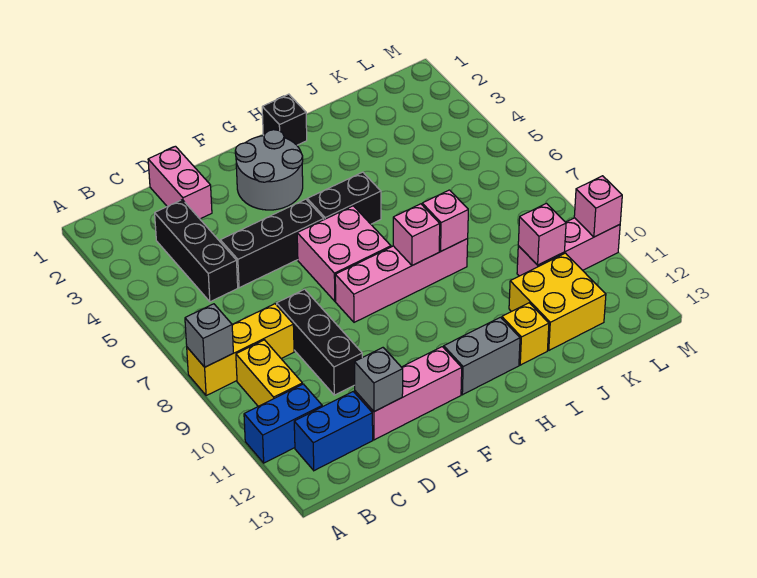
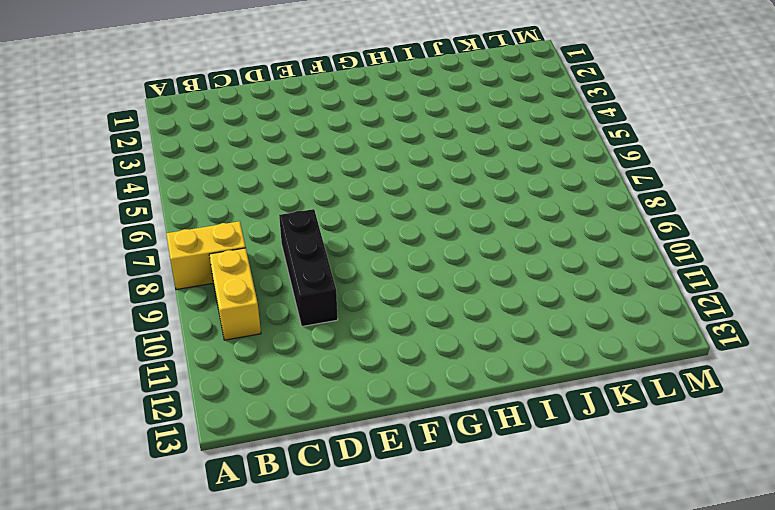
yellow 1x2 brick [166,221,246,290] -> yellow 1x3 brick [187,304,294,396]
none -> blue 1x2 brick [244,384,322,463]
none -> blue 1x2 brick [294,392,373,471]
none -> black 1x3 brick [155,200,238,302]

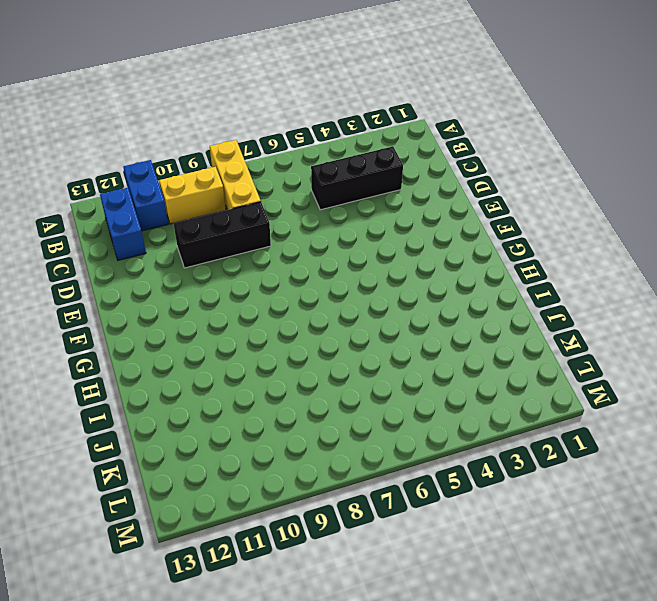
none -> pink 1x2 brick [148,146,212,219]
none -> black 1x3 brick [220,199,324,288]
none -> pink 1x3 brick [355,347,462,440]

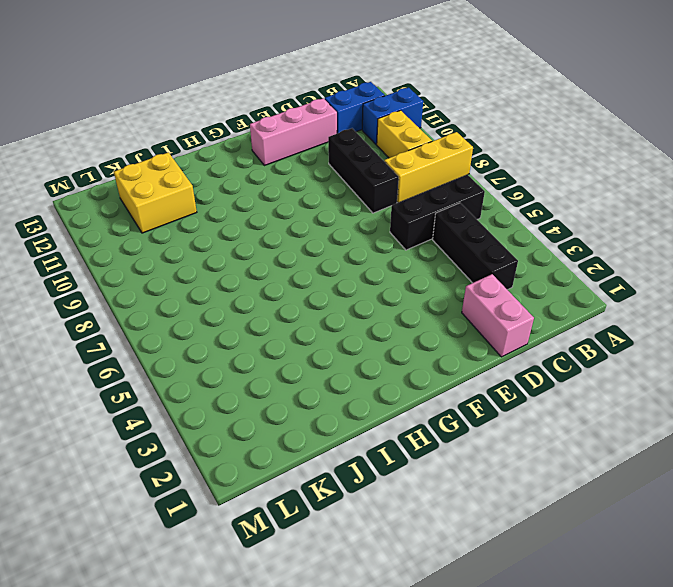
black 1x3 brick [390,175,485,250] -> black 1x3 brick moved to [220,199,324,288]
none -> grey 2x2 round brick [235,130,303,210]
none -> pink 2x2 brick [297,206,391,301]
none -> pink 1x4 brick [335,239,468,322]

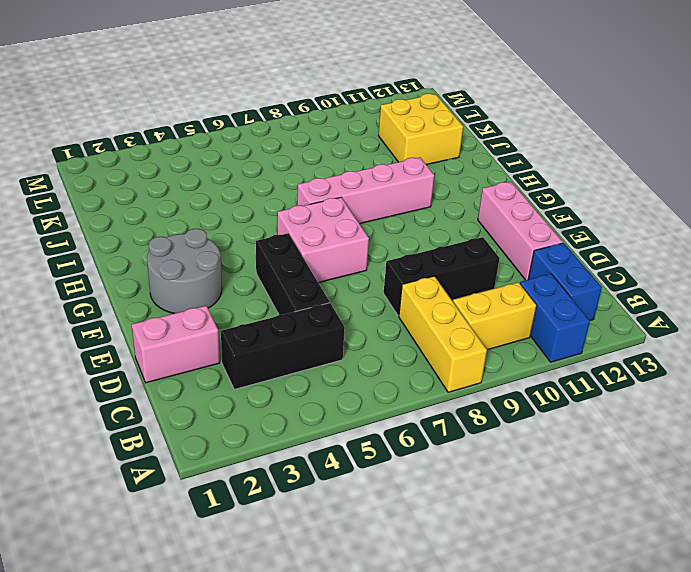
pink 1x4 brick [297,158,434,224] -> pink 1x4 brick turned to [335,239,468,322]
none -> black 1x2 brick [307,172,381,224]
none -> grey 1x2 brick [444,317,520,395]
none -> black 1x1 brick [262,94,307,145]

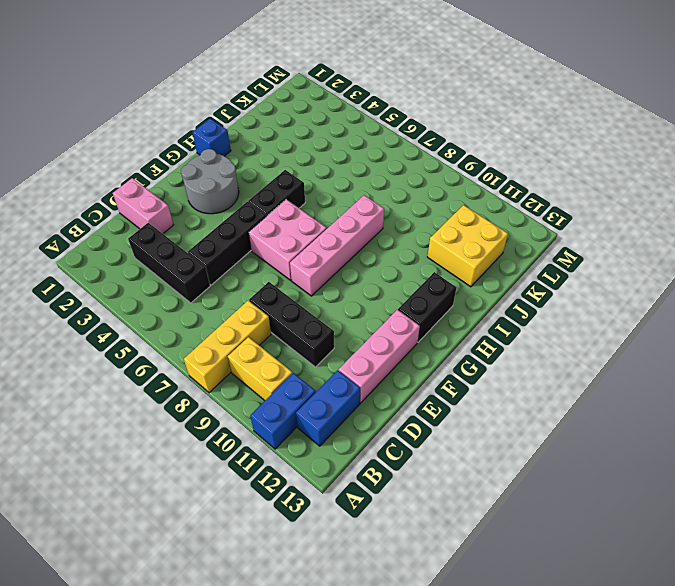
black 1x2 brick [398,272,456,342] -> grey 1x2 brick [444,317,520,395]
blue 1x1 brick [192,118,231,156] -> black 1x1 brick [262,94,307,145]
none -> yellow 1x1 brick [502,303,549,365]
none -> pink 1x3 brick [517,218,620,276]
none -> grey 1x1 brick [185,304,233,367]

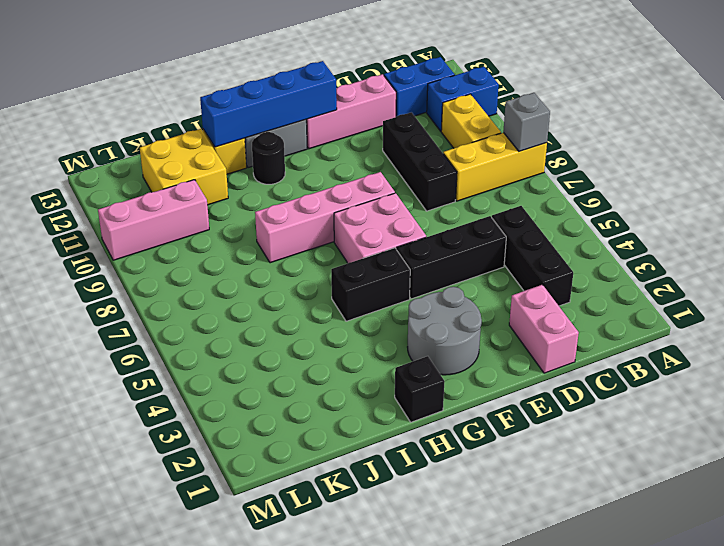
blue 1x4 brick [200,61,337,147] -> none
black 1x1 round brick [252,132,285,184] -> none
none -> grey 1x1 brick [355,348,403,412]
none -> pink 1x1 brick [393,204,440,265]
none -> pink 1x1 brick [422,190,468,251]

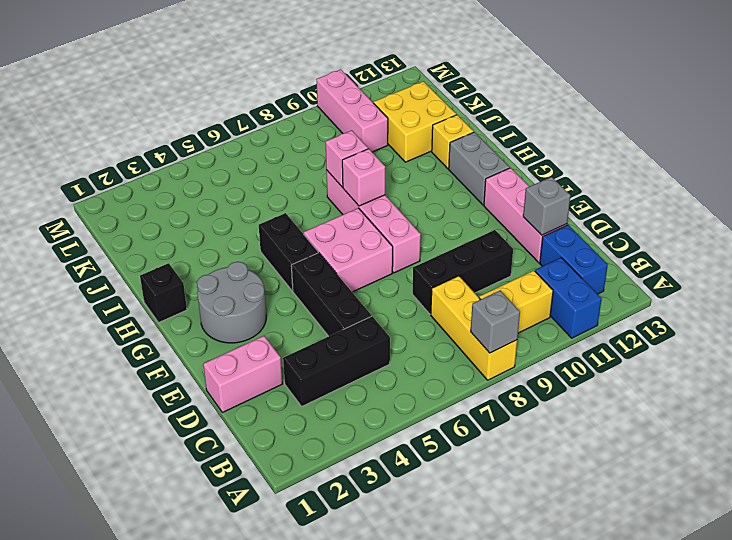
none -> pink 1x1 brick [518,203,566,265]
none -> pink 1x1 brick [574,176,622,237]

